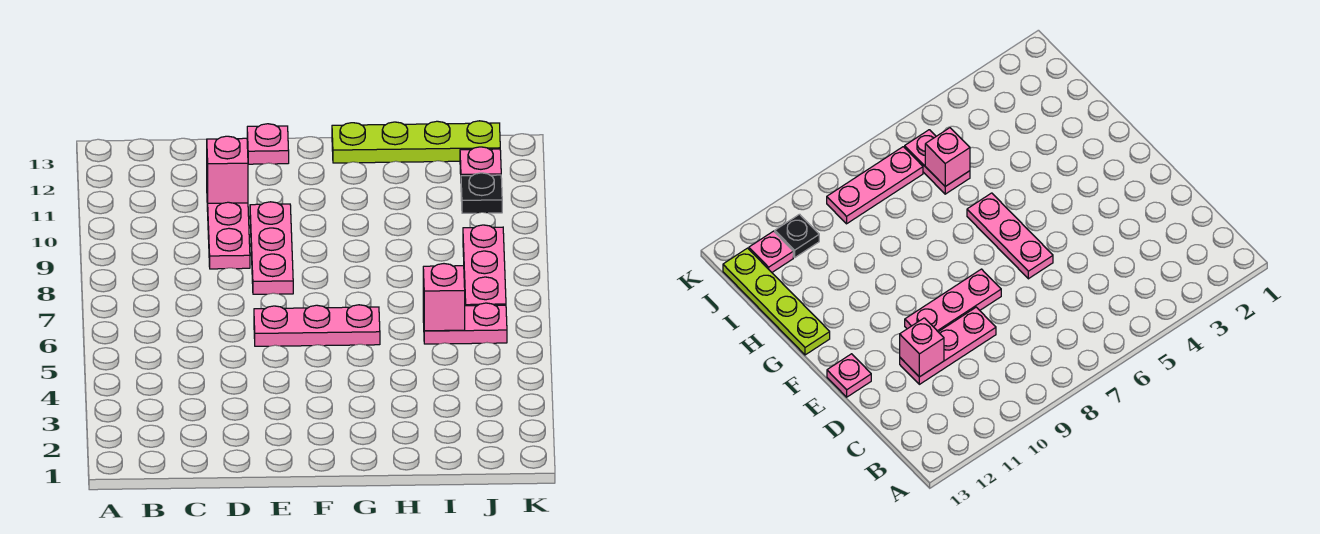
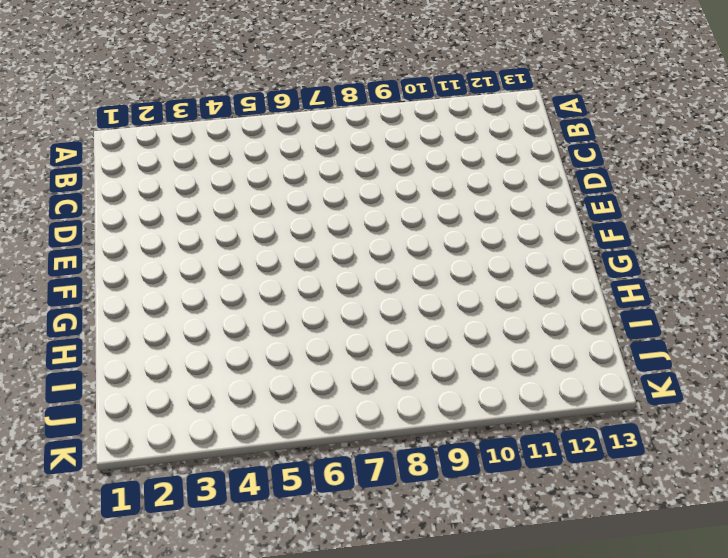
none -> pink 1x3 plate [207,198,250,269]
none -> pink 1x3 plate [254,305,380,346]

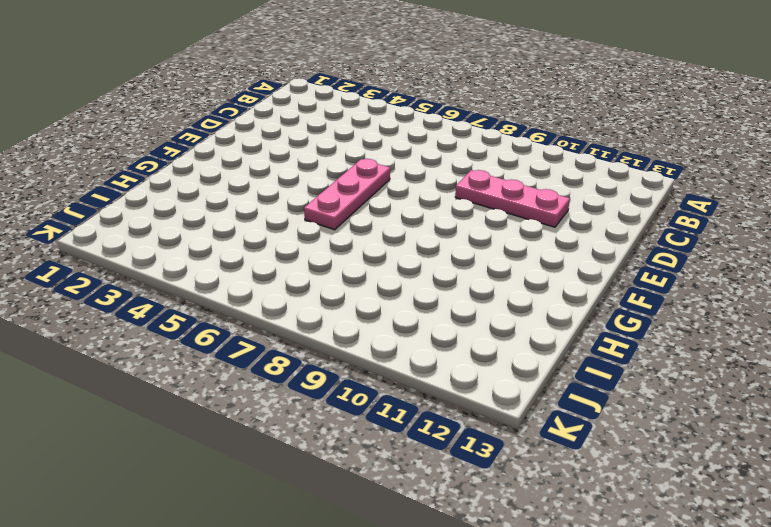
none -> pink 1x3 plate [250,202,293,294]
none -> pink 1x1 plate [247,124,289,164]

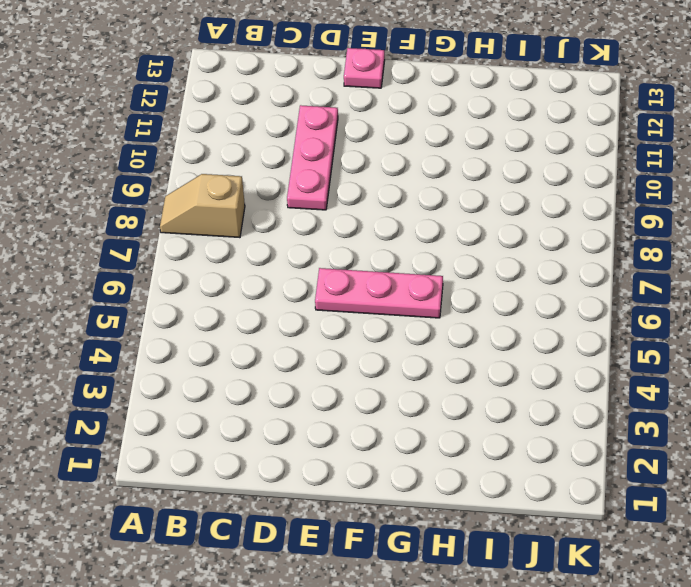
tan 1x2 slope [160,174,245,238] -> none
none -> pink 1x3 plate [250,202,293,294]
none -> lime 1x4 plate [332,121,500,163]

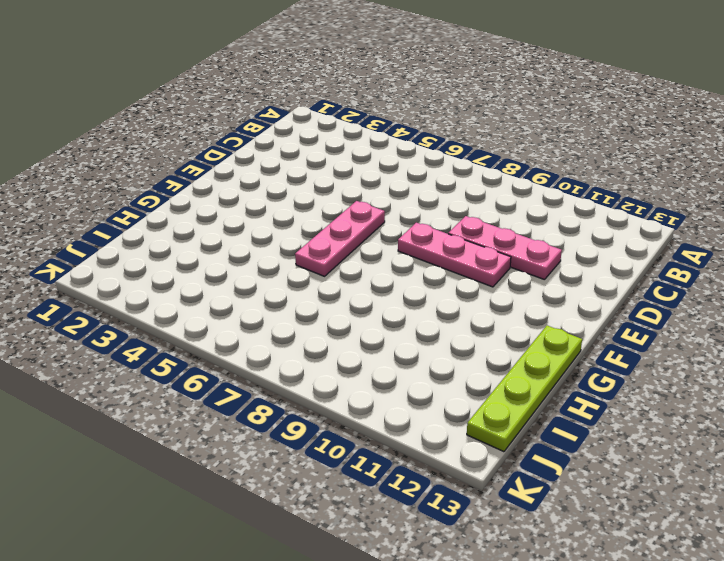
none -> pink 1x1 plate [247,124,289,164]
none -> pink 1x2 plate [423,303,507,344]

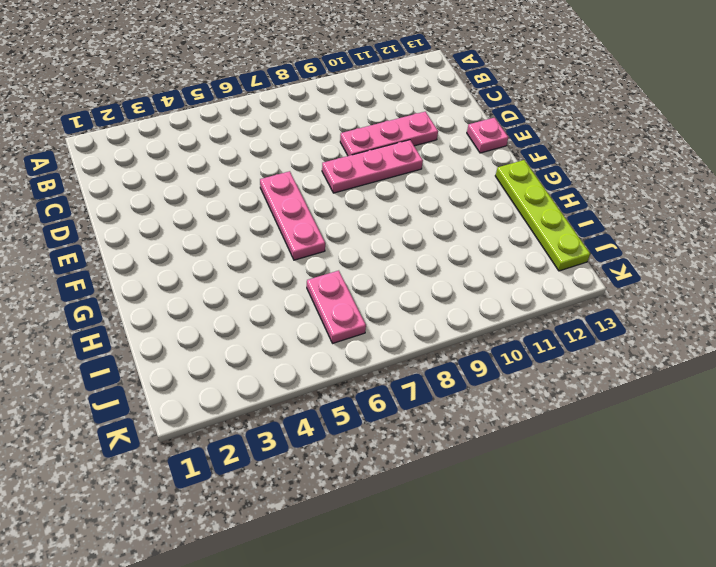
none -> pink 1x3 plate [463,225,506,306]
none -> black 1x1 plate [461,173,502,213]

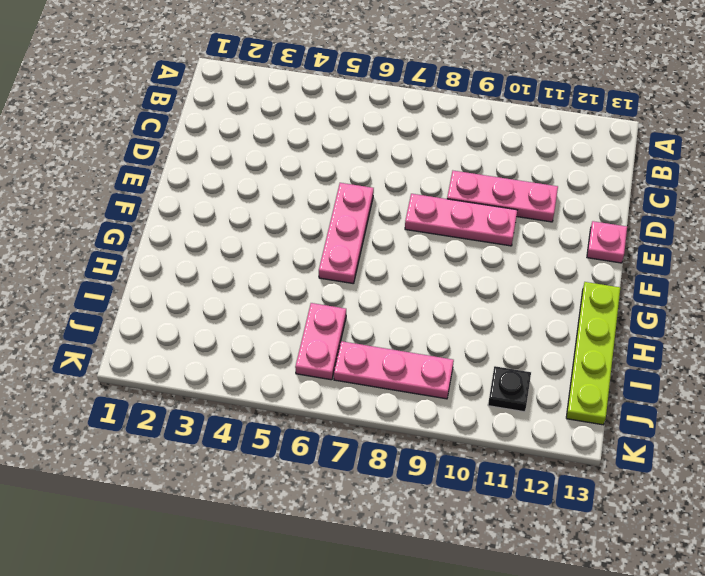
none -> pink 1x1 plate [460,147,501,176]
none -> pink 1x1 brick [207,136,248,203]

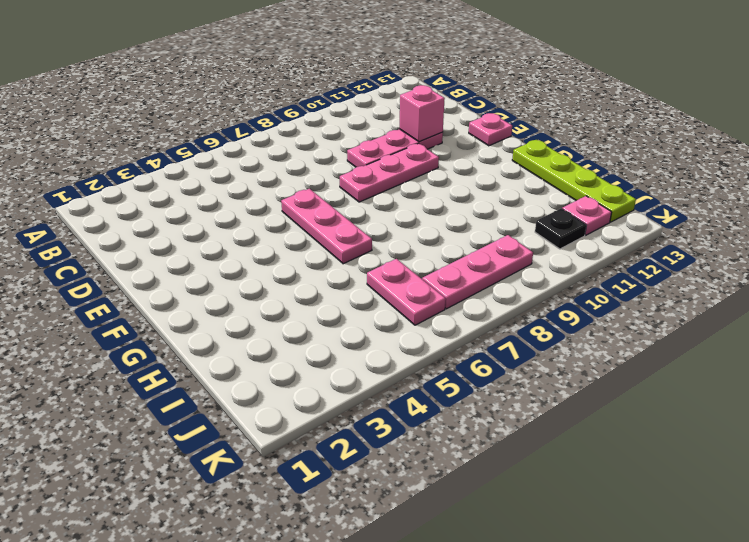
none -> pink 1x1 brick [423,264,465,331]

